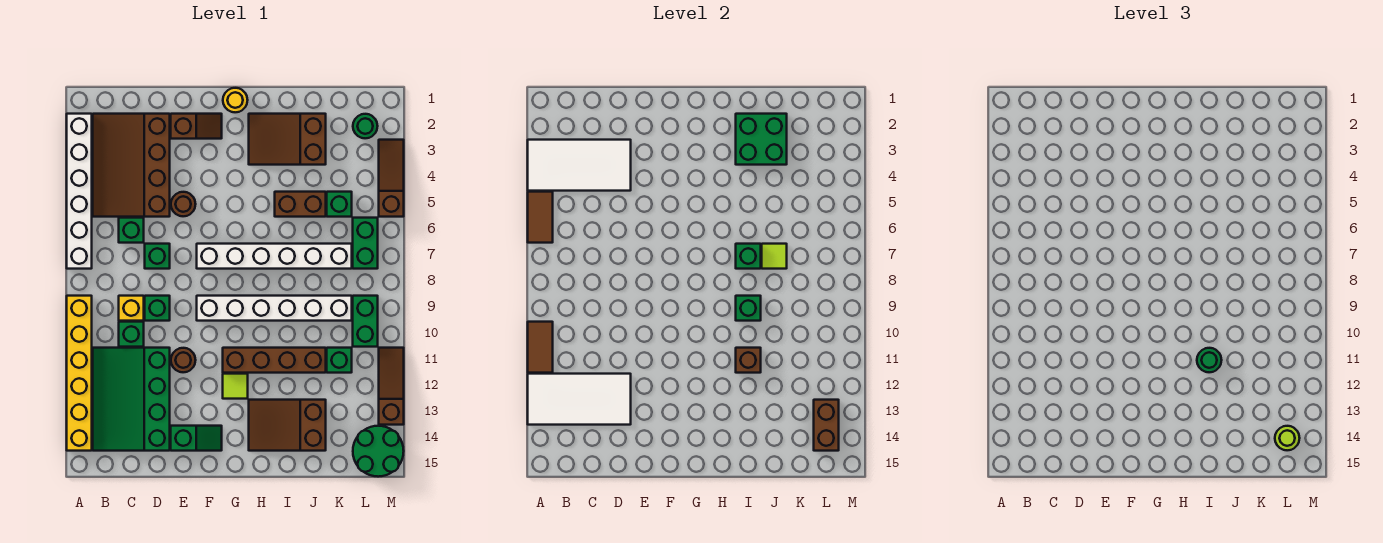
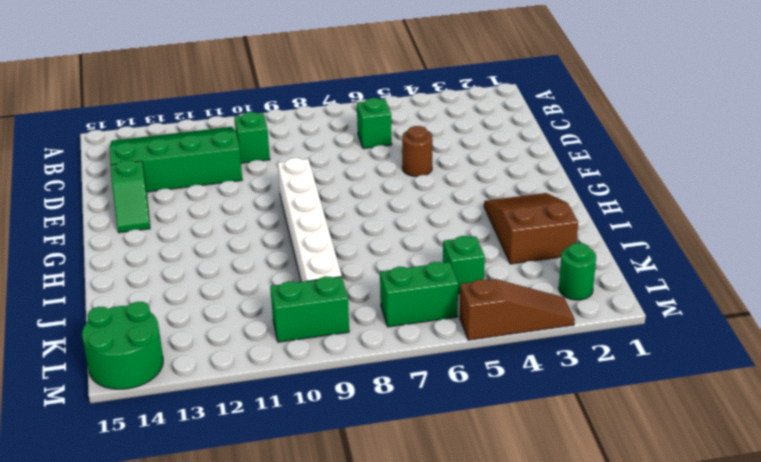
none -> white 1x6 brick [67,114,92,269]
none -> yellow 1x6 brick [67,296,92,451]
none -> brown 3x4 slope [93,114,170,217]
none -> yellow 1x1 brick [119,296,144,321]

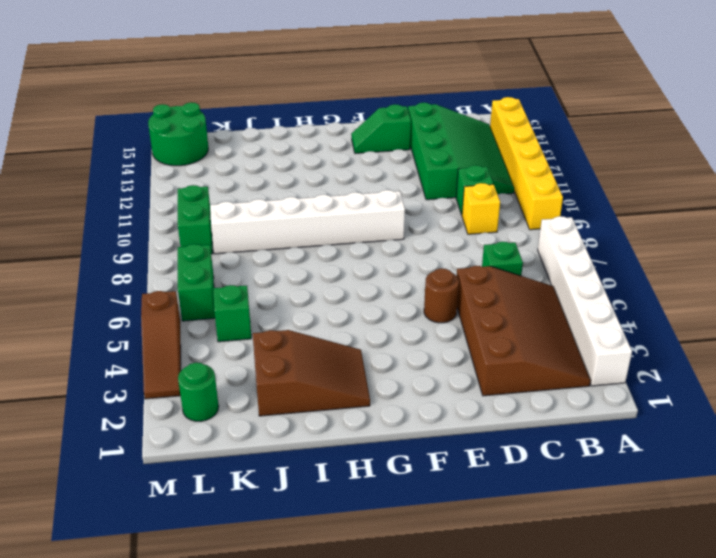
none -> green 1x1 brick [145,244,170,269]
none -> green 1x1 brick [145,296,170,321]
none -> brown 1x2 slope [171,114,222,139]
none -> brown 1x1 round brick [171,348,196,372]

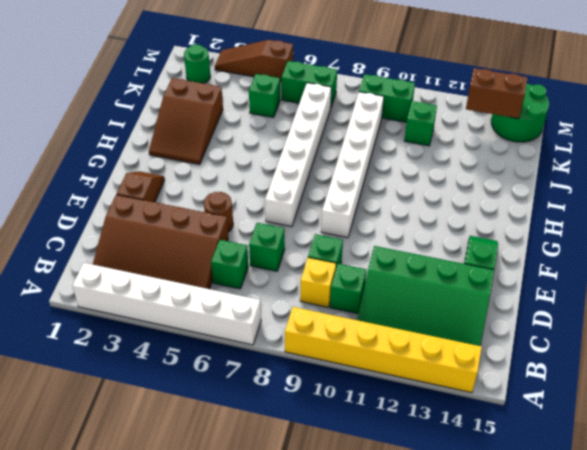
none -> brown 1x1 round brick [171,348,196,372]
none -> yellow 1x1 round brick [223,88,248,112]
none -> brown 1x4 brick [223,348,326,373]
none -> lime 1x1 tile [223,374,248,399]

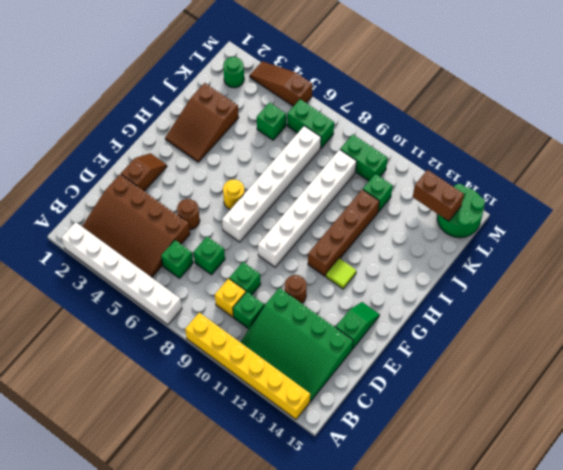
yellow 1x1 round brick [223,179,245,209] -> yellow 1x1 round brick moved to [223,88,248,112]
none -> brown 2x3 slope [249,400,326,451]
none -> brown 1x2 brick [275,192,326,217]
none -> brown 1x3 slope [379,348,404,425]
none -> white 2x4 tile [528,140,631,191]

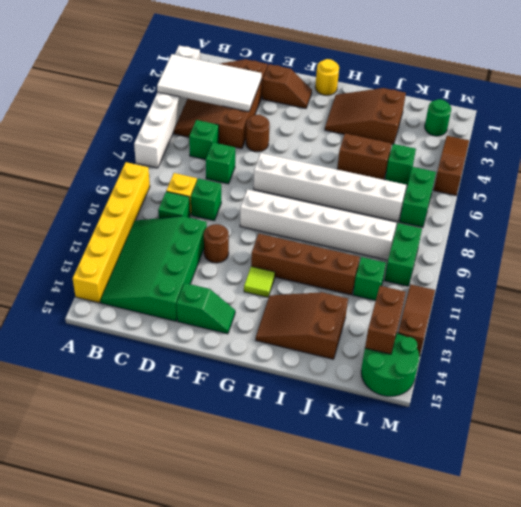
none -> brown 1x2 tile [528,192,553,243]
none -> brown 1x2 tile [528,322,553,373]
none -> white 2x4 tile [528,374,631,425]
none -> green 2x2 brick [736,114,787,165]

